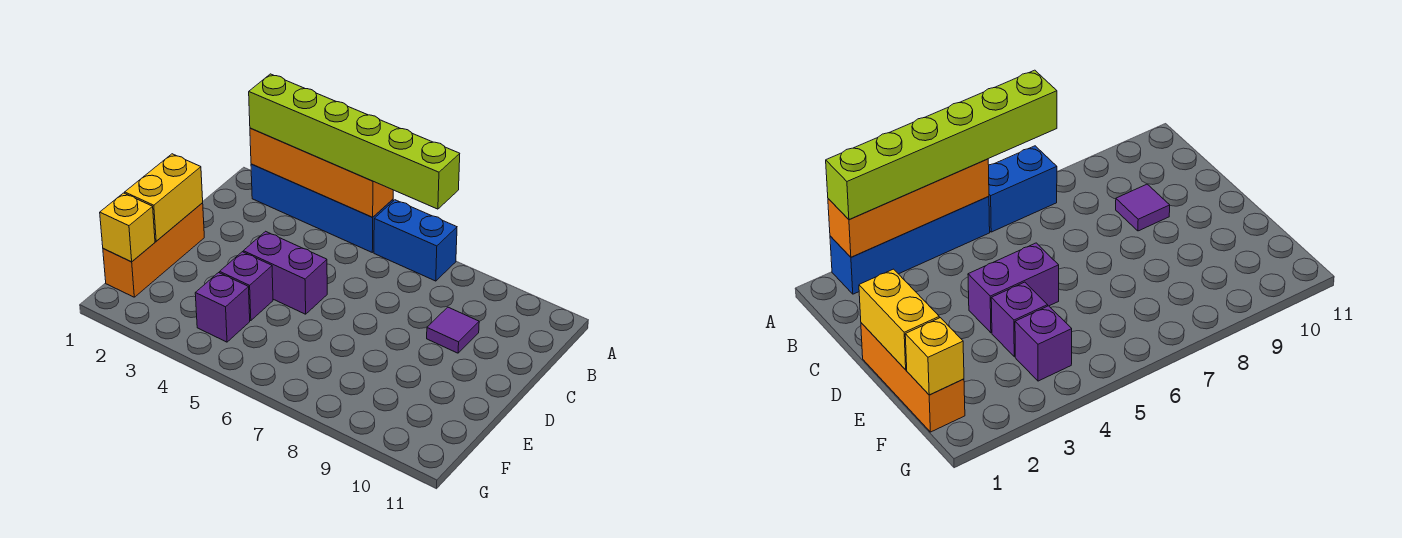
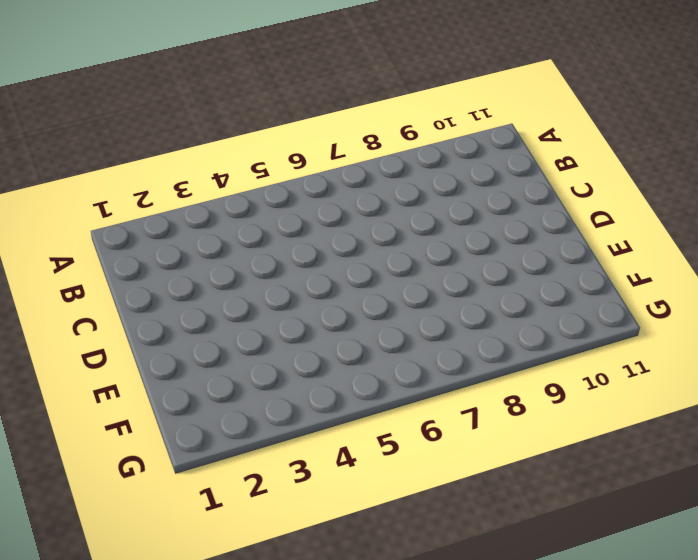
none -> blue 1x4 brick [251,164,393,252]
none -> blue 1x2 brick [374,200,457,281]

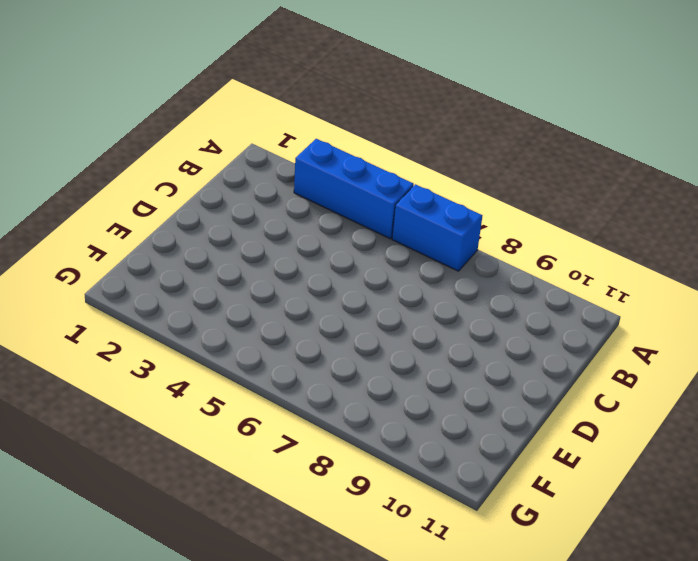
blue 1x3 brick [294,139,414,239] -> blue 1x4 brick [251,164,393,252]
none -> purple 1x1 tile [427,307,479,353]
none -> orange 1x3 brick [103,203,204,297]

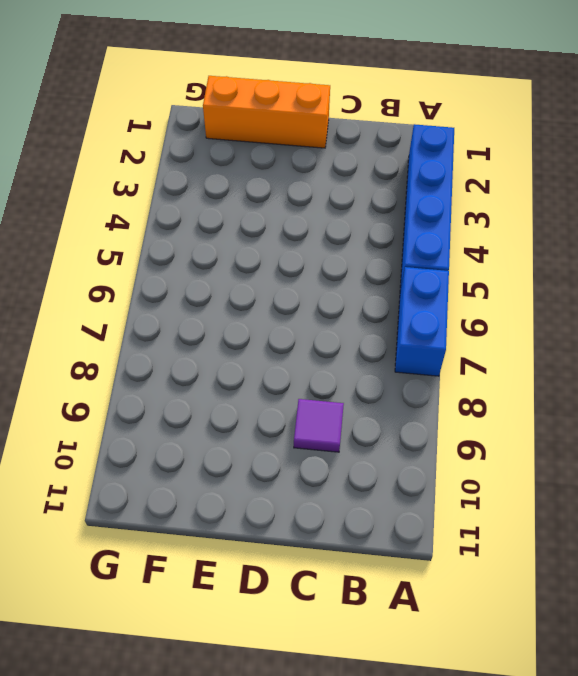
none -> purple 1x2 brick [243,231,327,314]
none -> purple 1x1 brick [220,252,273,321]

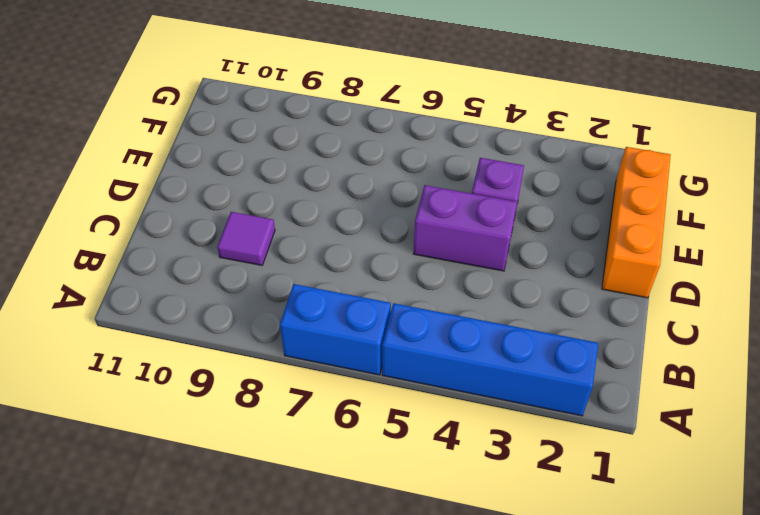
none -> purple 1x1 brick [195,273,250,342]
none -> orange 1x4 brick [250,128,393,217]

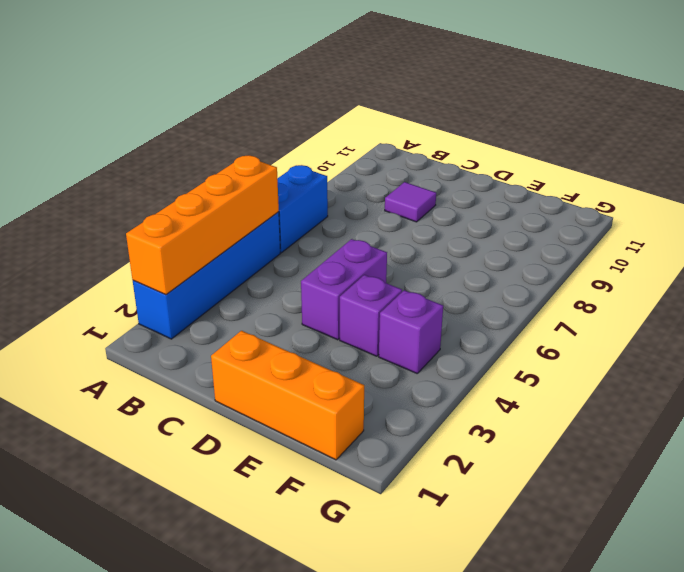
none -> yellow 1x2 brick [125,154,203,241]
none -> yellow 1x1 brick [100,193,155,262]

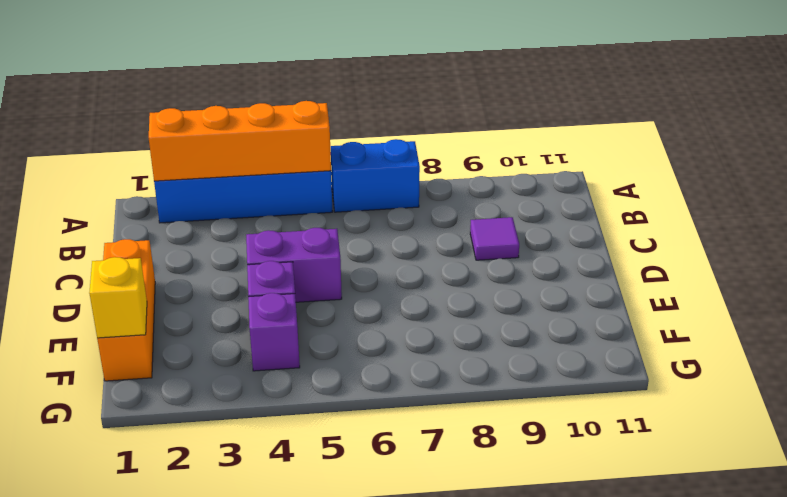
none -> yellow 1x2 brick [125,154,203,241]
none -> lime 1x6 brick [249,74,460,209]

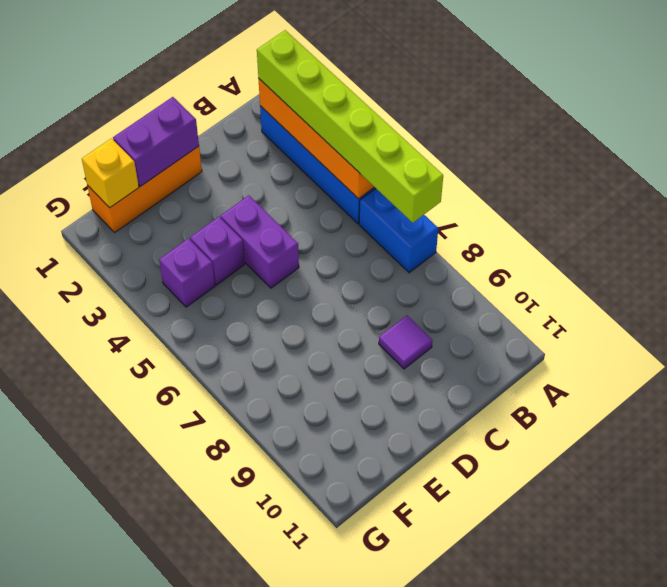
purple 1x2 brick [113,97,199,186] -> yellow 1x2 brick [125,154,203,241]

